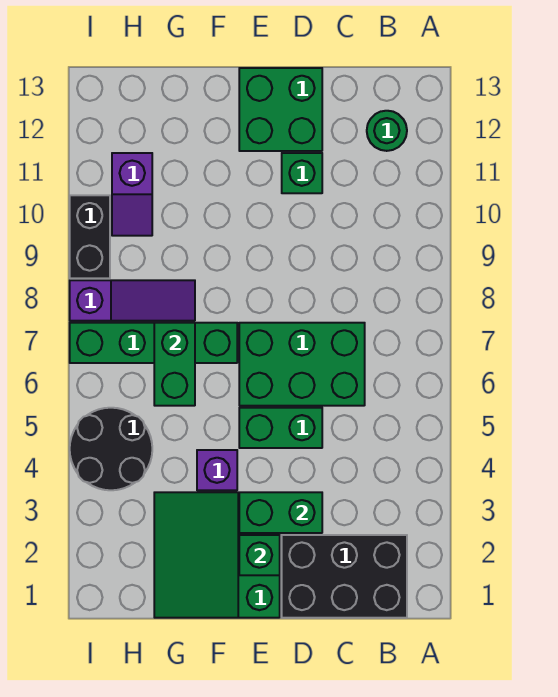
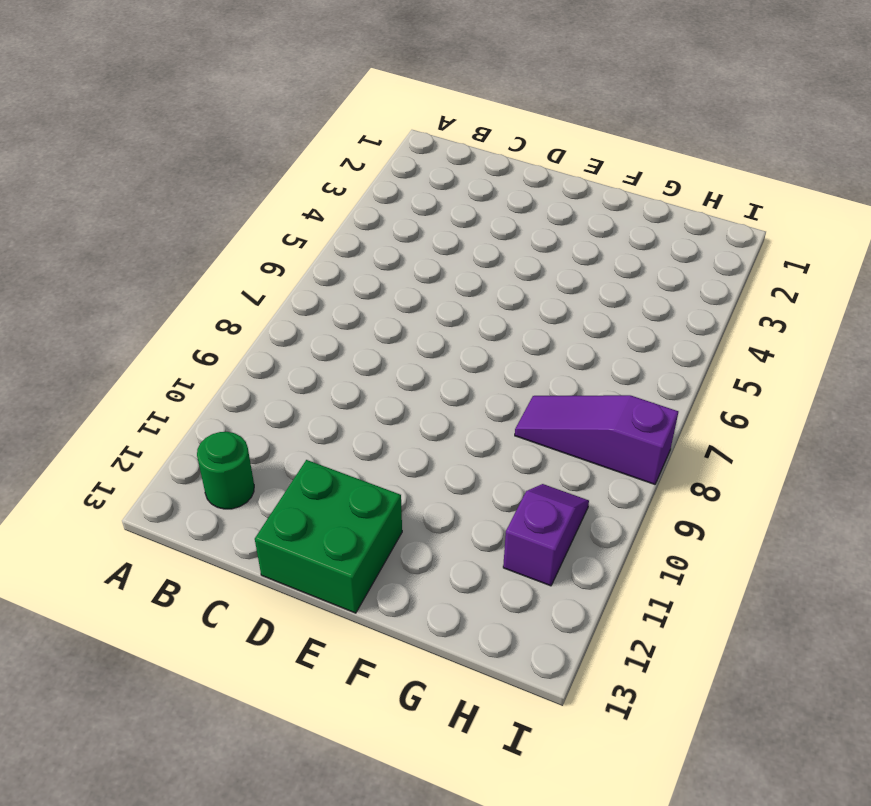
none -> black 2x3 brick [282,535,407,618]
none -> green 2x3 brick [239,323,365,406]
none -> green 1x2 brick [239,408,322,448]

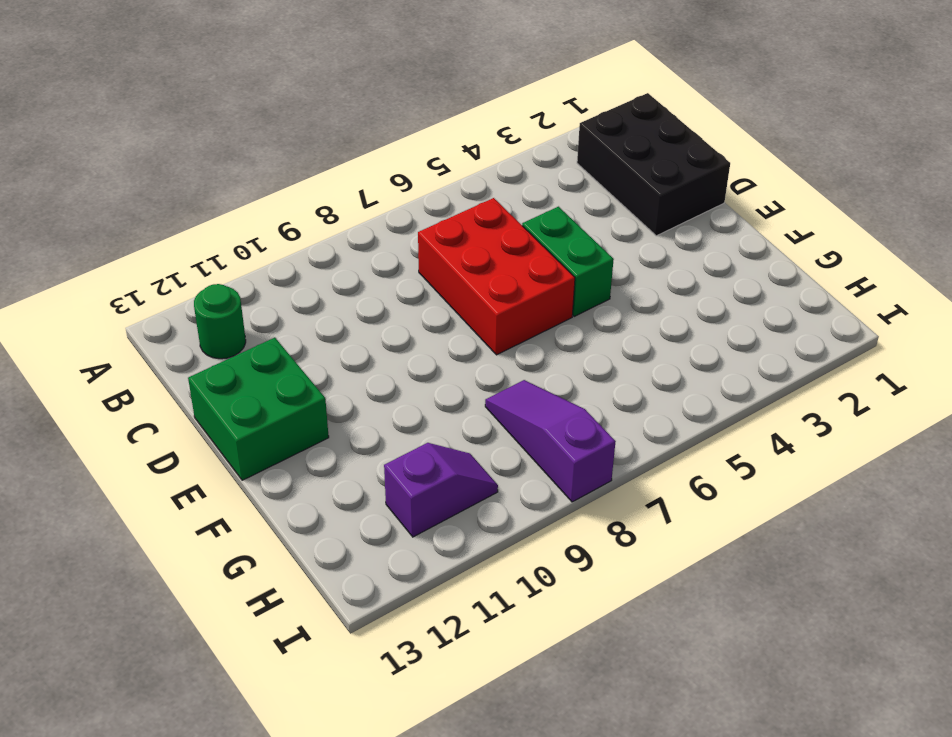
red 2x3 brick [418,198,575,355] -> green 2x3 brick [239,323,365,406]
none -> green 1x1 brick [282,153,322,193]
none -> green 3x3 slope [154,492,280,618]
none -> purple 1x1 brick [197,450,237,490]

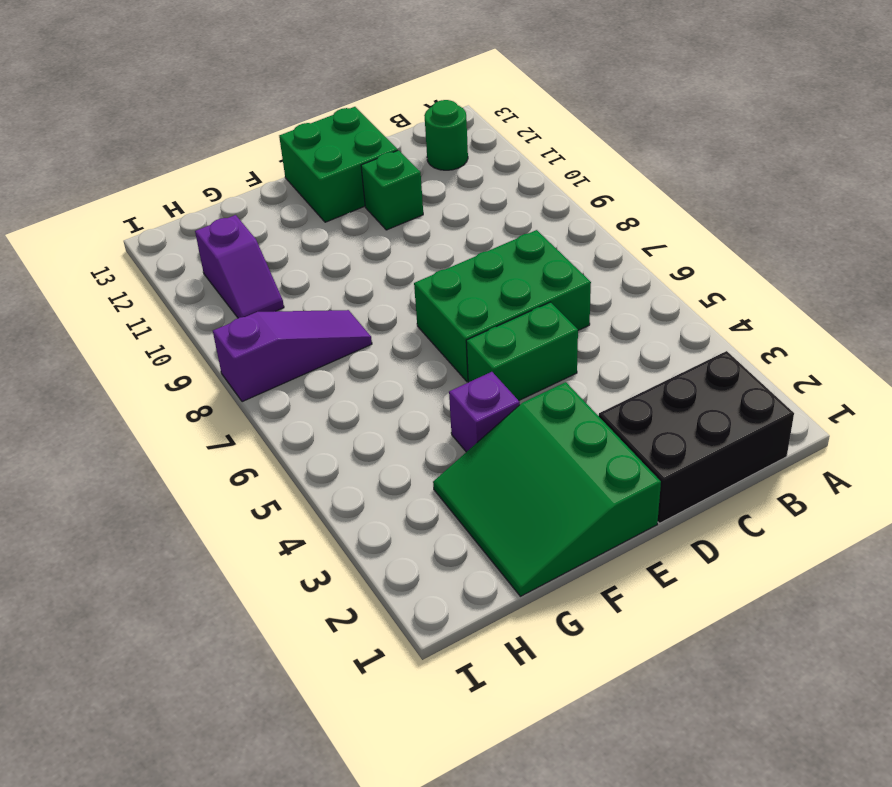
none -> green 1x4 brick [70,323,237,363]
none -> black 2x2 round brick [70,408,152,490]
none -> black 1x2 brick [70,195,110,278]

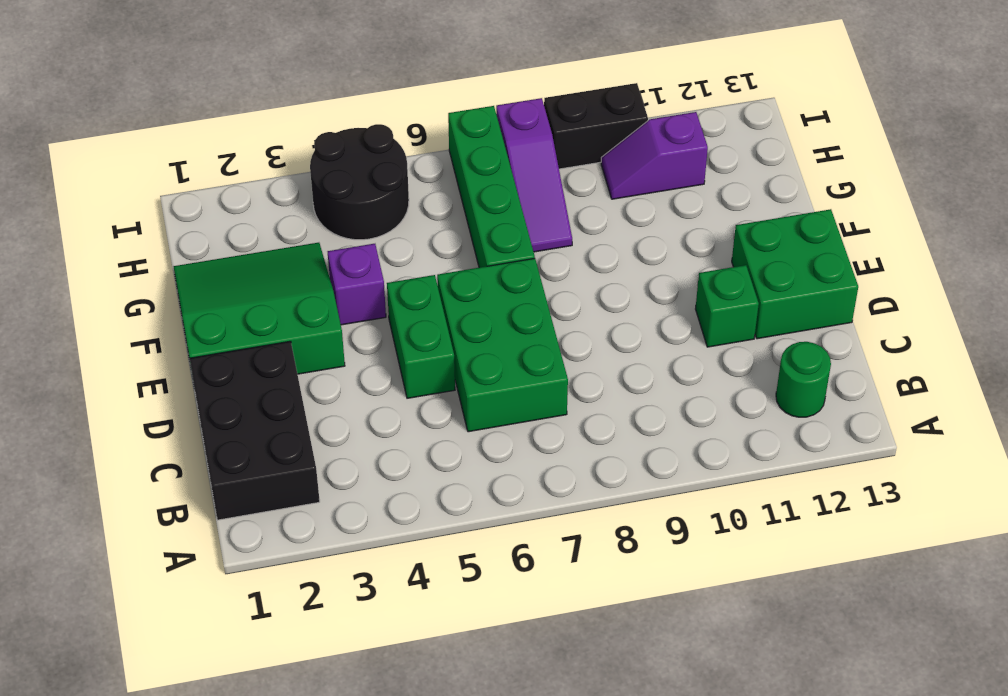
none -> green 1x2 brick [239,492,322,533]
none -> green 1x1 brick [239,535,280,575]
none -> green 1x2 brick [154,323,195,406]

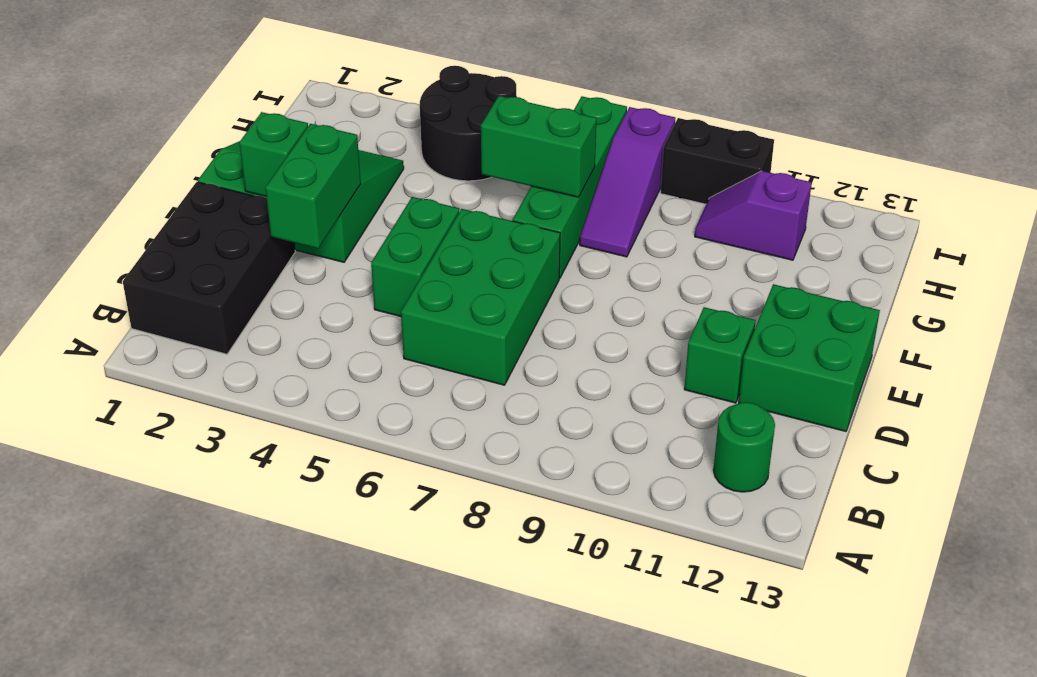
none -> purple 1x1 brick [197,450,237,490]

